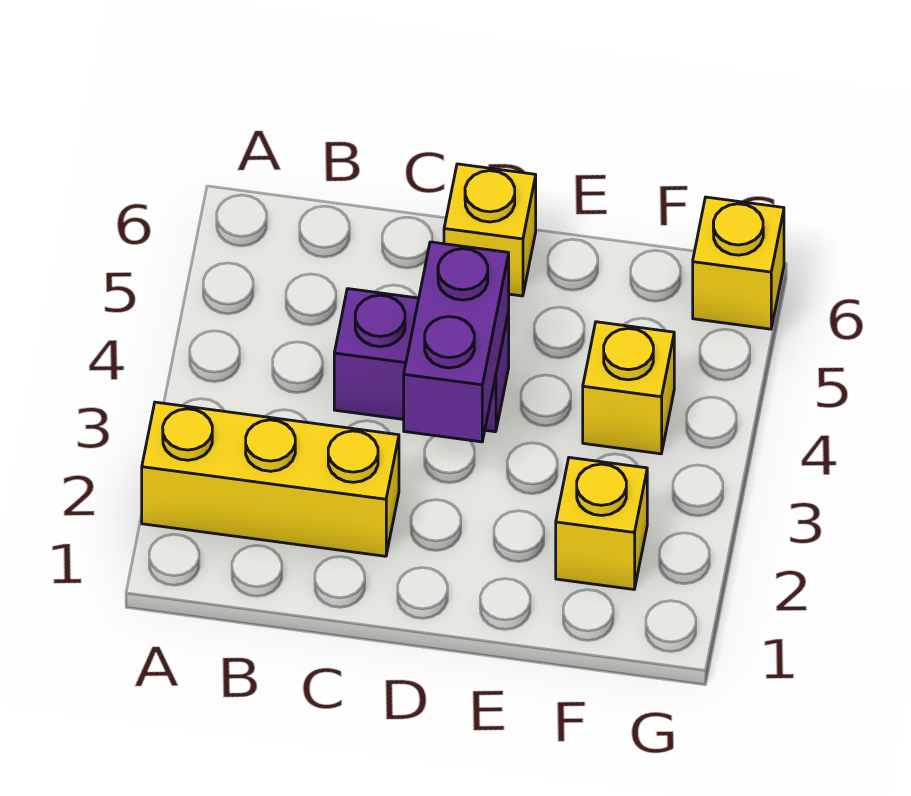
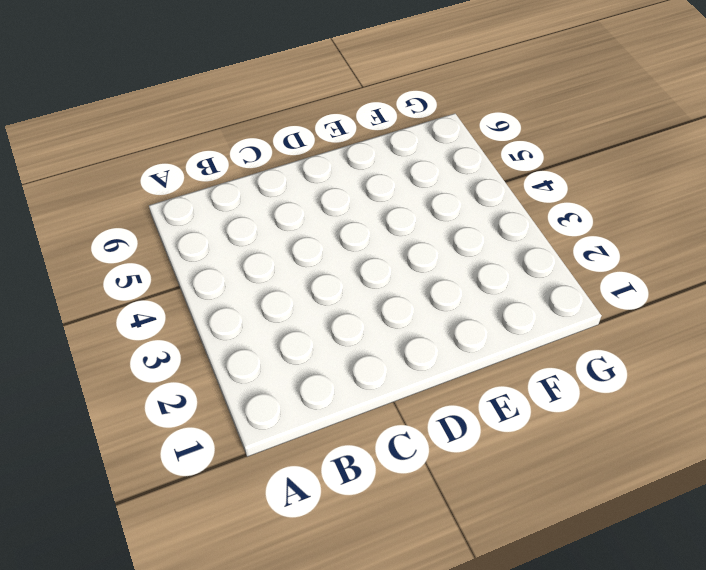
none -> yellow 1x3 brick [142,402,399,556]
none -> purple 1x2 brick [334,289,509,432]

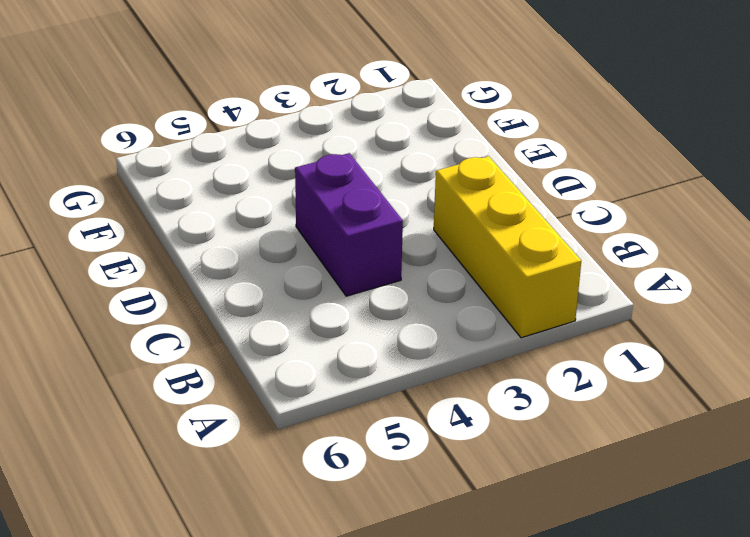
none -> yellow 1x1 brick [444,164,536,296]
none -> yellow 1x1 brick [556,458,647,589]

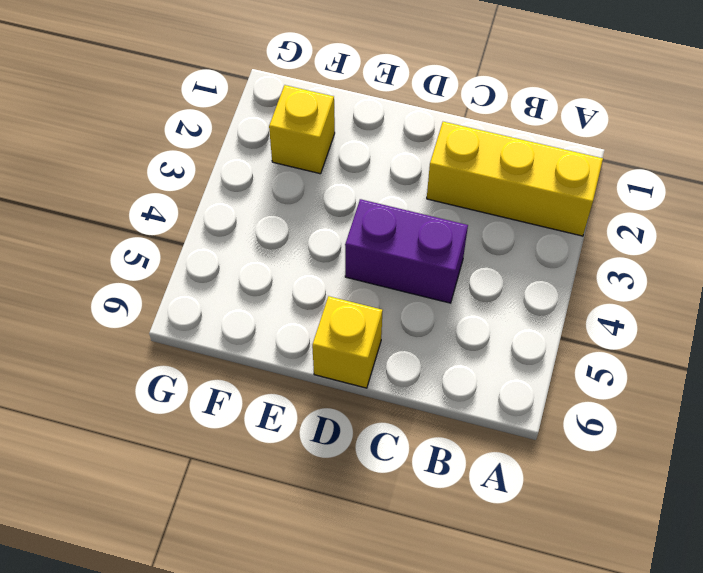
none -> yellow 1x1 brick [583,322,674,454]
none -> yellow 1x1 brick [693,197,784,329]

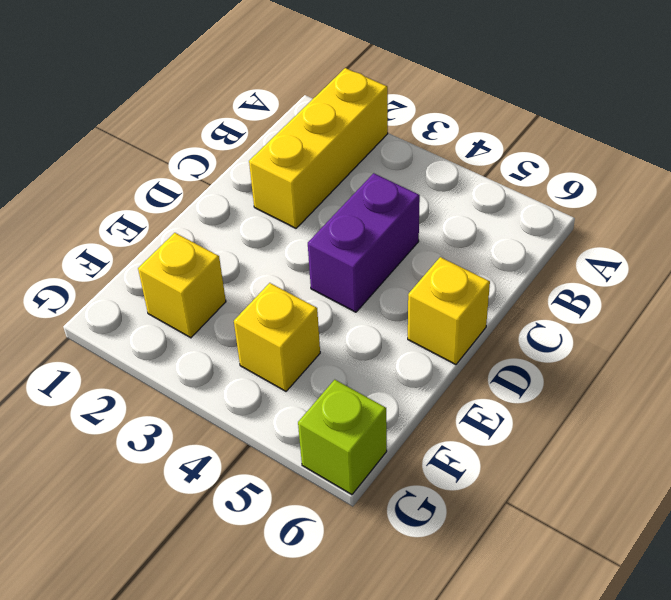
lime 1x1 brick [298,380,387,495] -> yellow 1x1 brick [693,197,784,329]
none -> purple 1x2 brick [404,242,509,442]

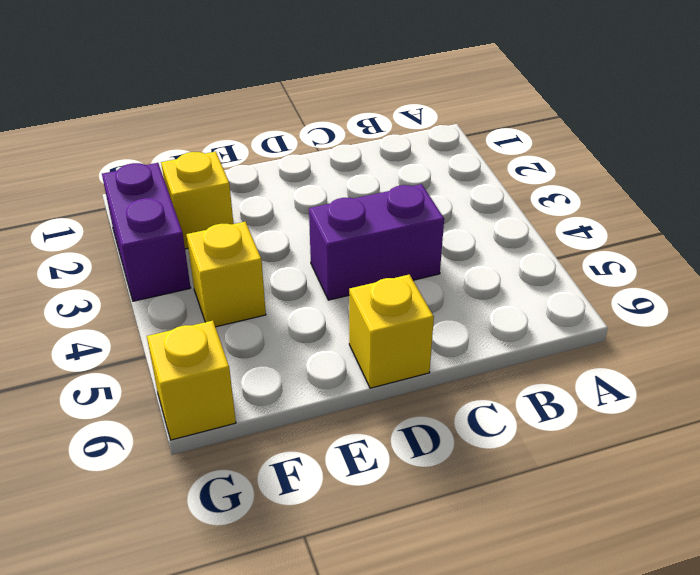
purple 1x2 brick [102,163,191,301] -> purple 1x2 brick moved to [404,242,509,442]
none -> yellow 1x3 brick [142,402,399,556]

